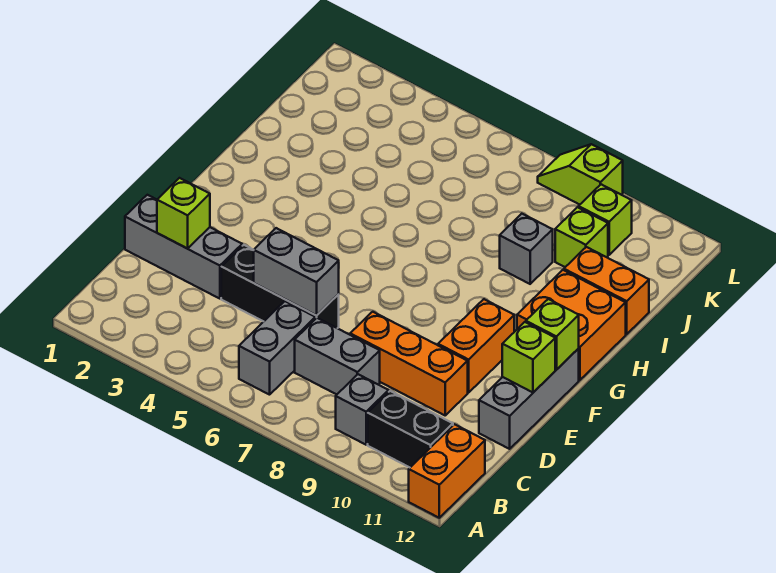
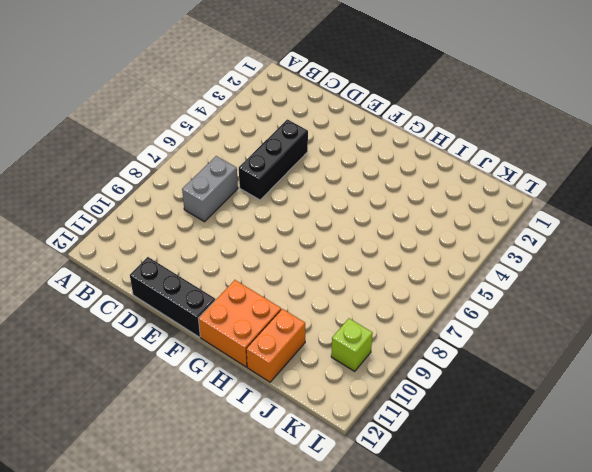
black 1x3 brick [130,257,215,337] -> grey 1x3 brick [479,349,579,449]
none -> orange 1x2 brick [409,424,485,518]
none -> grey 1x2 brick [239,301,315,395]
none -> grey 1x1 brick [336,374,389,445]

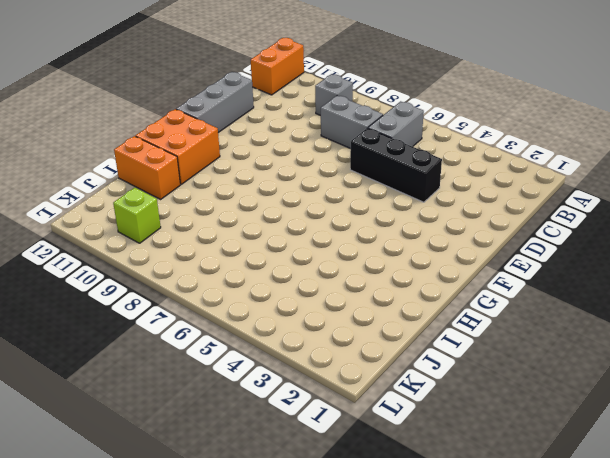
none -> black 1x2 brick [368,391,453,467]
none -> grey 1x3 brick [125,195,242,299]
none -> orange 1x3 brick [350,312,468,415]

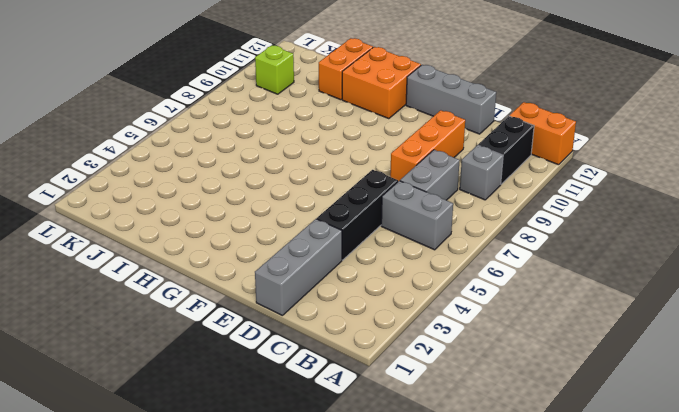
none -> orange 1x2 brick [438,299,514,393]
none -> grey 1x1 brick [500,214,553,284]
none -> lime 1x1 brick [555,207,608,267]

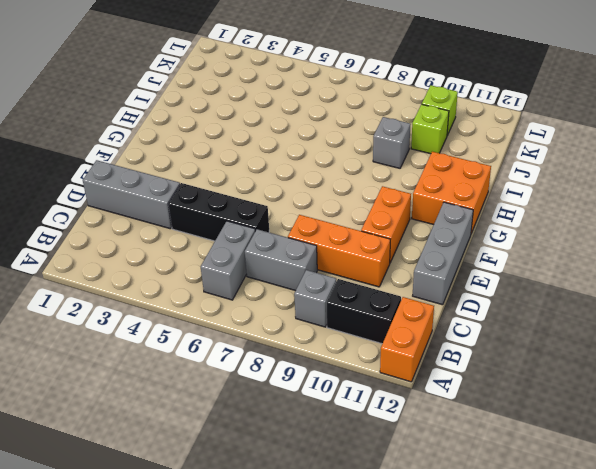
none -> orange 1x2 brick [564,247,649,334]
none -> lime 1x2 slope [538,144,623,205]
none -> lime 1x1 brick [157,178,210,249]

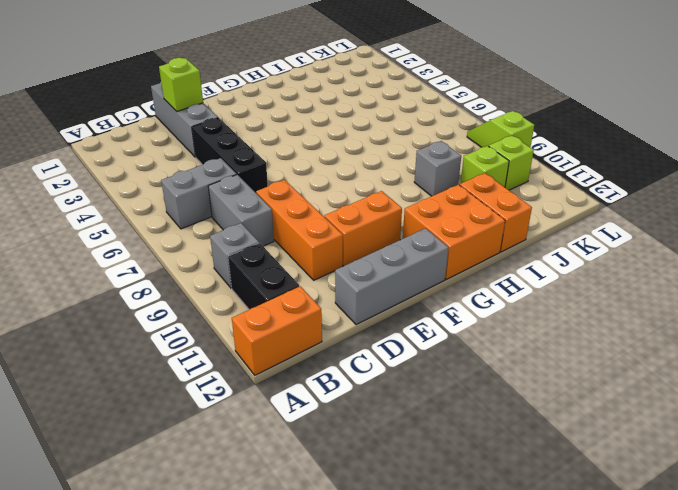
none -> grey 1x2 brick [254,228,339,315]
none -> lime 1x1 brick [502,322,555,392]
none -> lime 1x1 brick [526,299,579,370]

